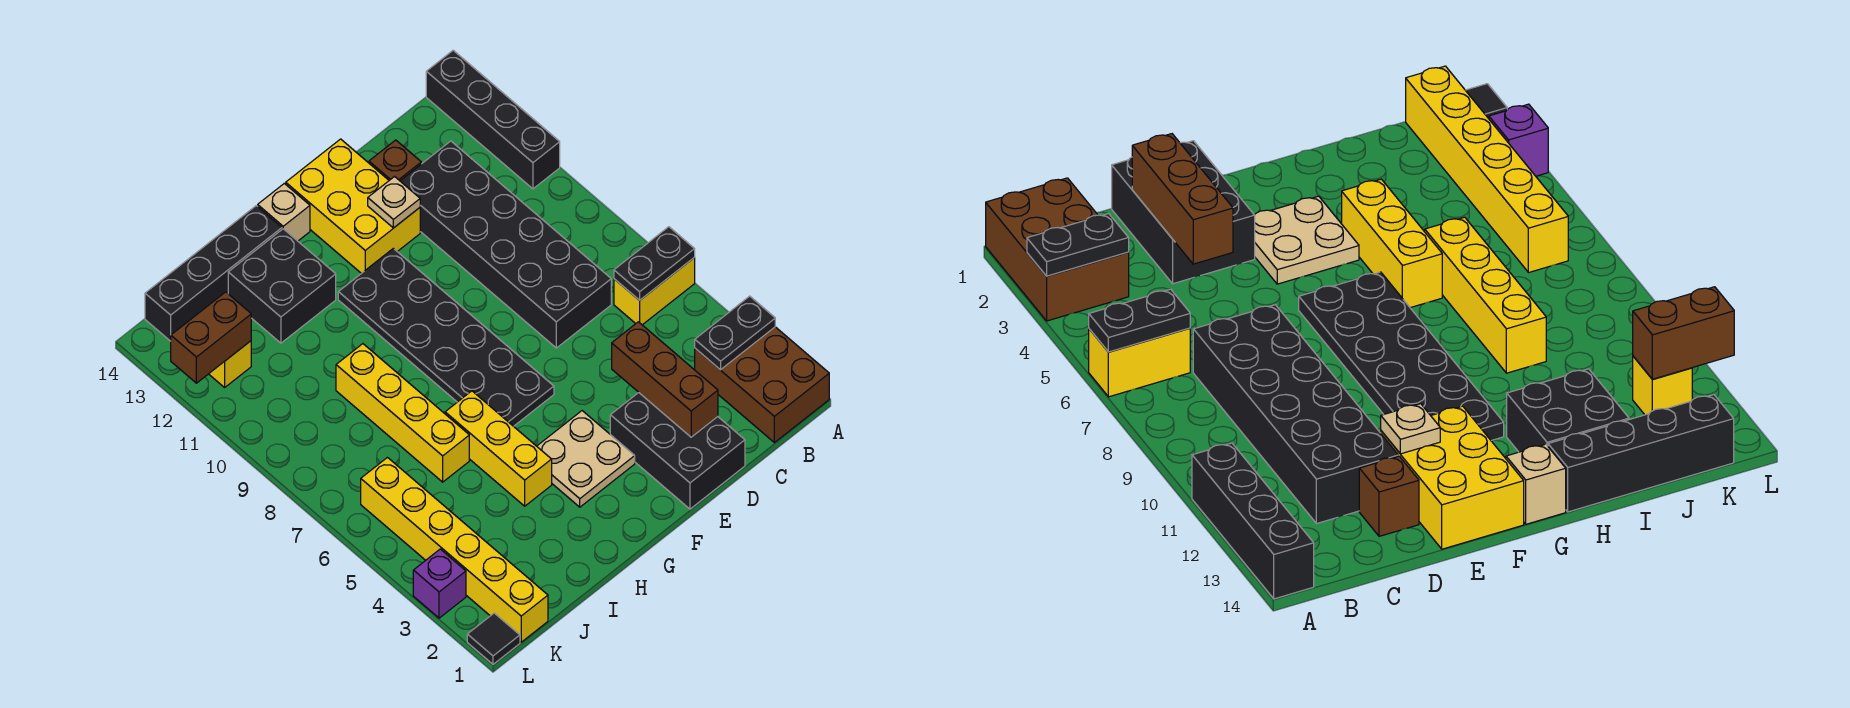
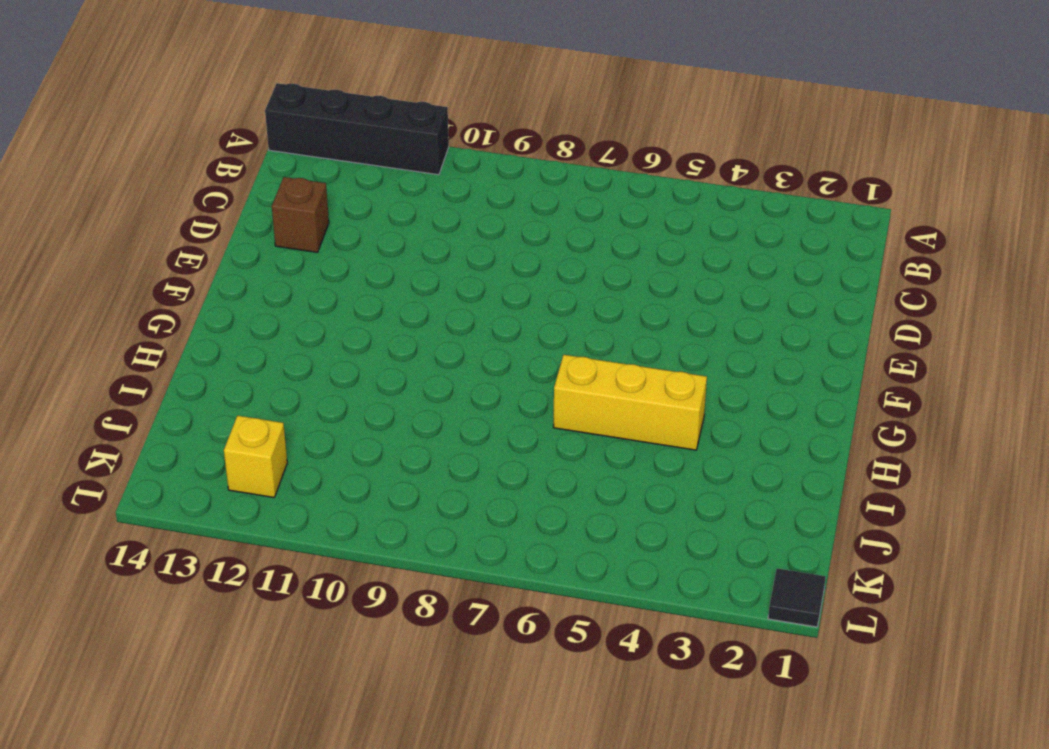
none -> brown 2x3 brick [695,327,829,442]
none -> yellow 1x2 brick [614,257,695,325]
none -> black 2x6 brick [401,141,611,348]

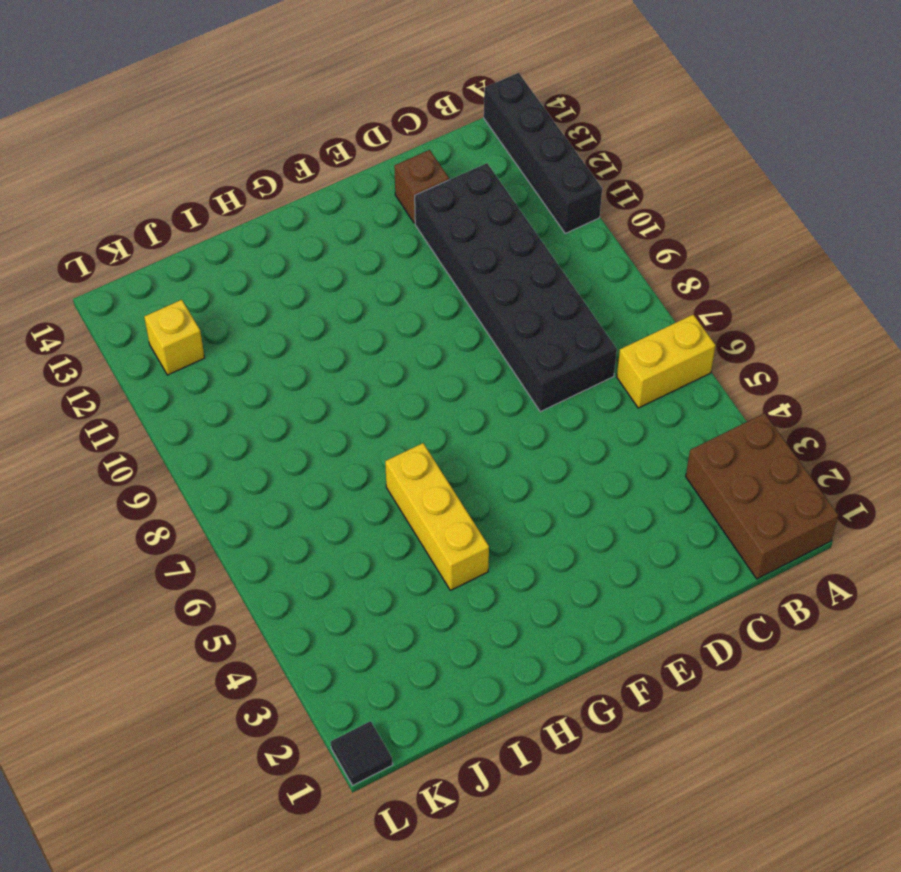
none -> black 2x3 brick [610,393,745,509]
none -> yellow 2x3 brick [286,139,420,273]
none -> tan 2x2 plate [537,411,635,507]

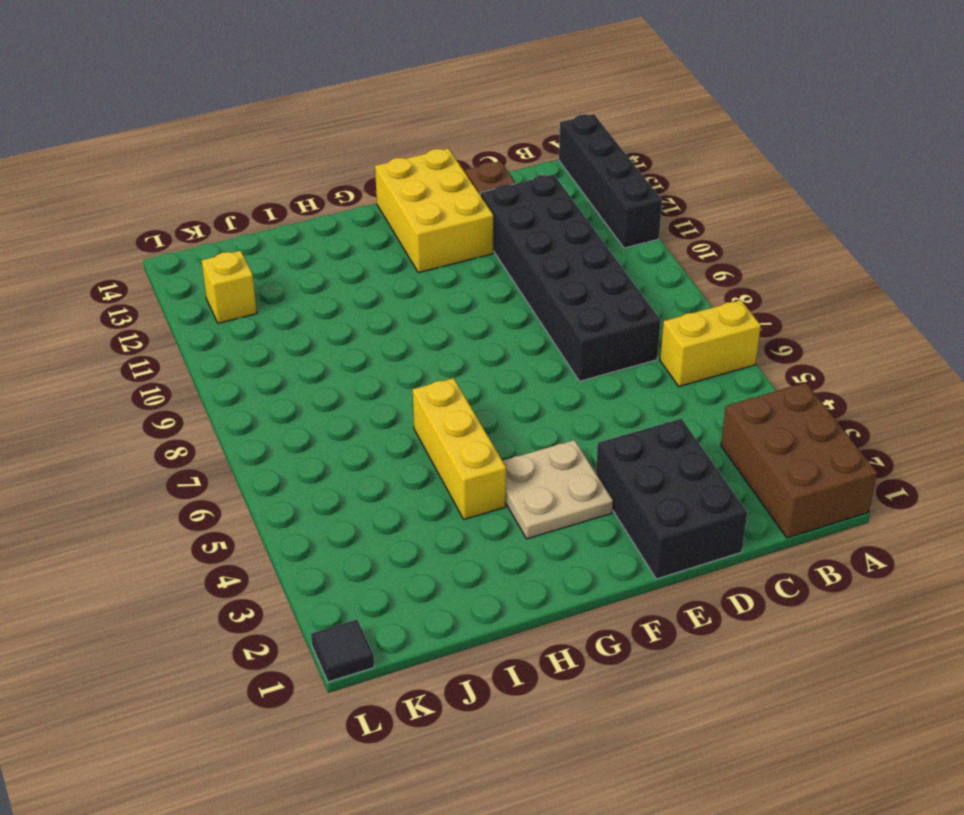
none -> black 2x6 plate [338,248,554,426]
none -> tan 1x1 brick [258,183,310,241]
none -> black 2x2 brick [228,229,336,343]

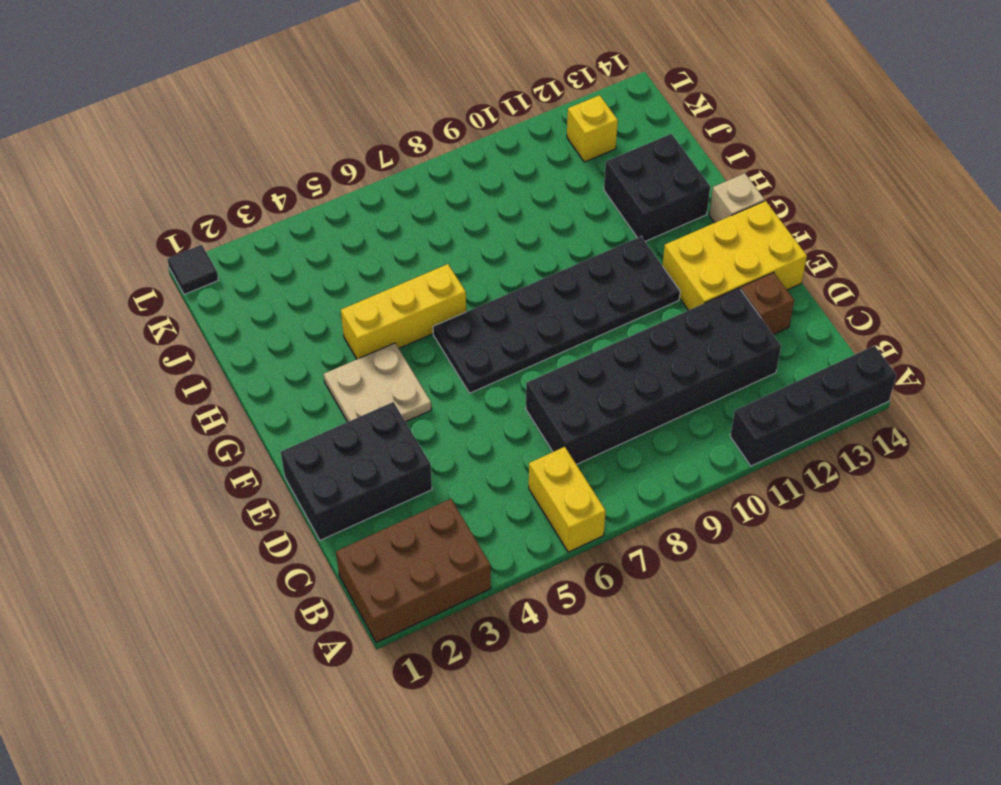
none -> black 1x4 brick [145,206,282,341]
none -> yellow 1x4 brick [336,344,469,482]
none -> yellow 1x6 brick [361,458,548,642]

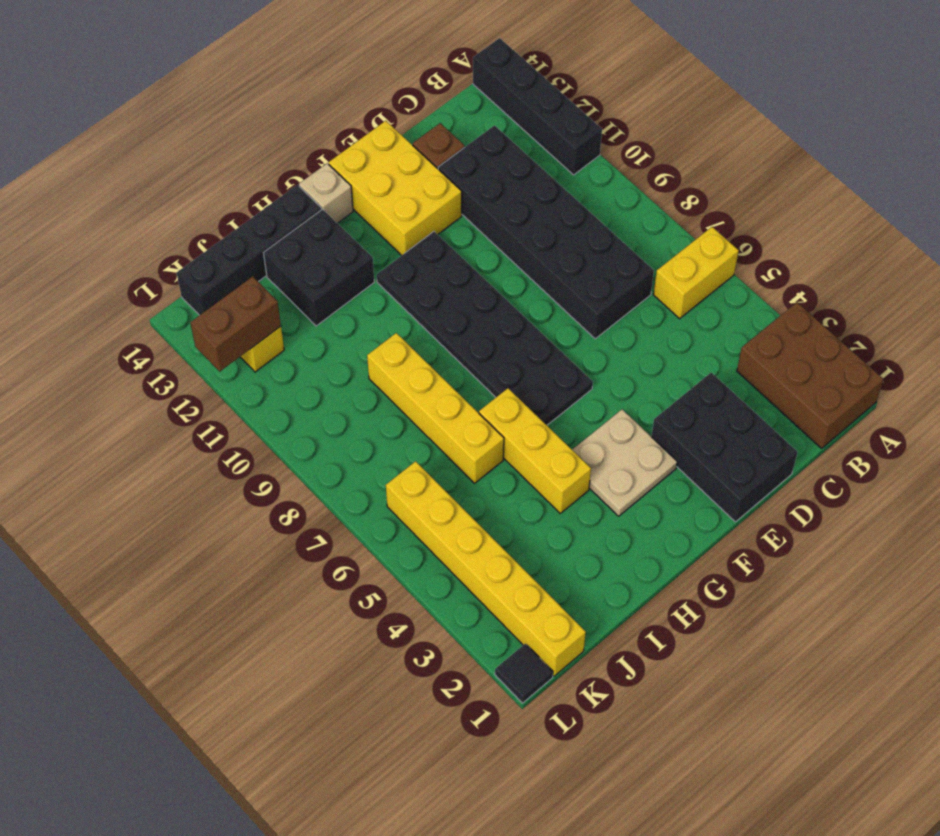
none -> purple 1x1 brick [413,549,466,618]
none -> black 1x2 plate [695,296,775,370]
none -> black 1x2 plate [614,227,695,300]

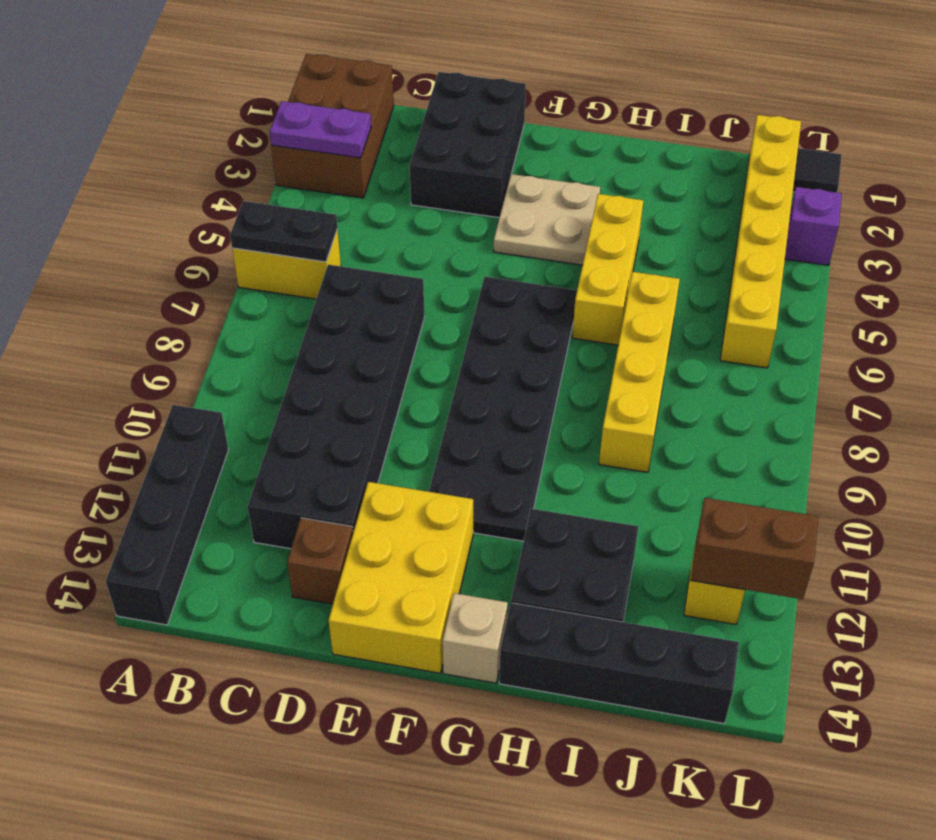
purple 1x2 plate [270,101,371,158] -> black 1x2 plate [695,296,775,370]
none -> brown 1x3 brick [612,322,718,437]
none -> tan 1x1 plate [368,177,420,228]

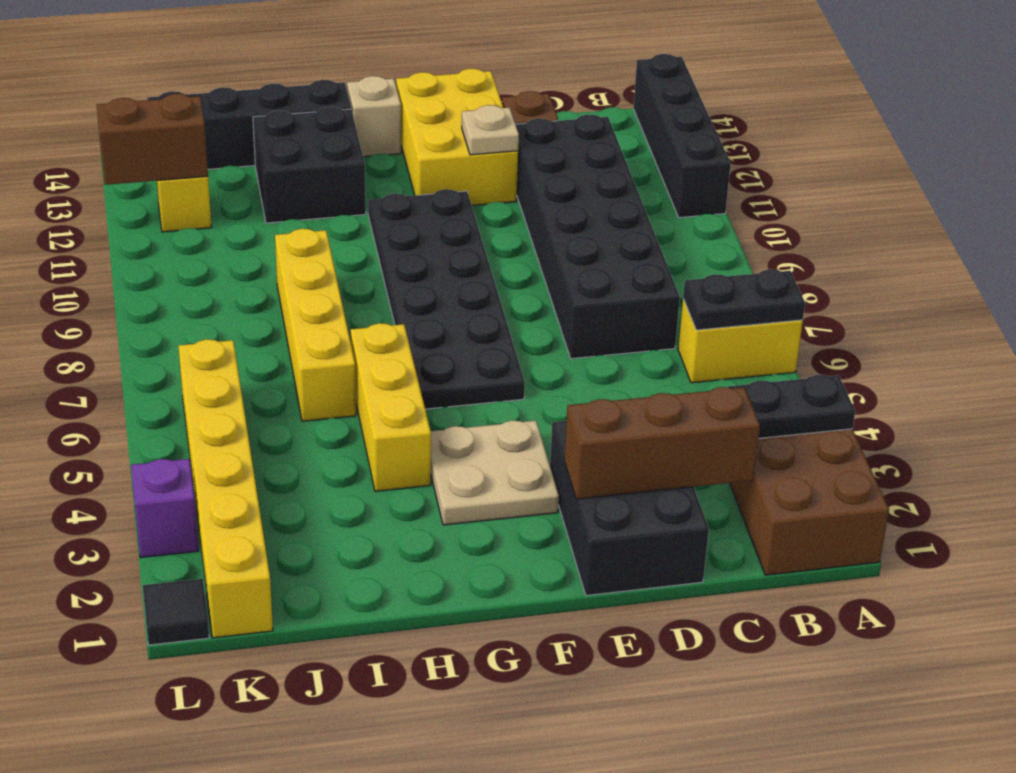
brown 1x3 brick [564,387,760,499] -> brown 1x3 brick turned to [612,322,718,437]

